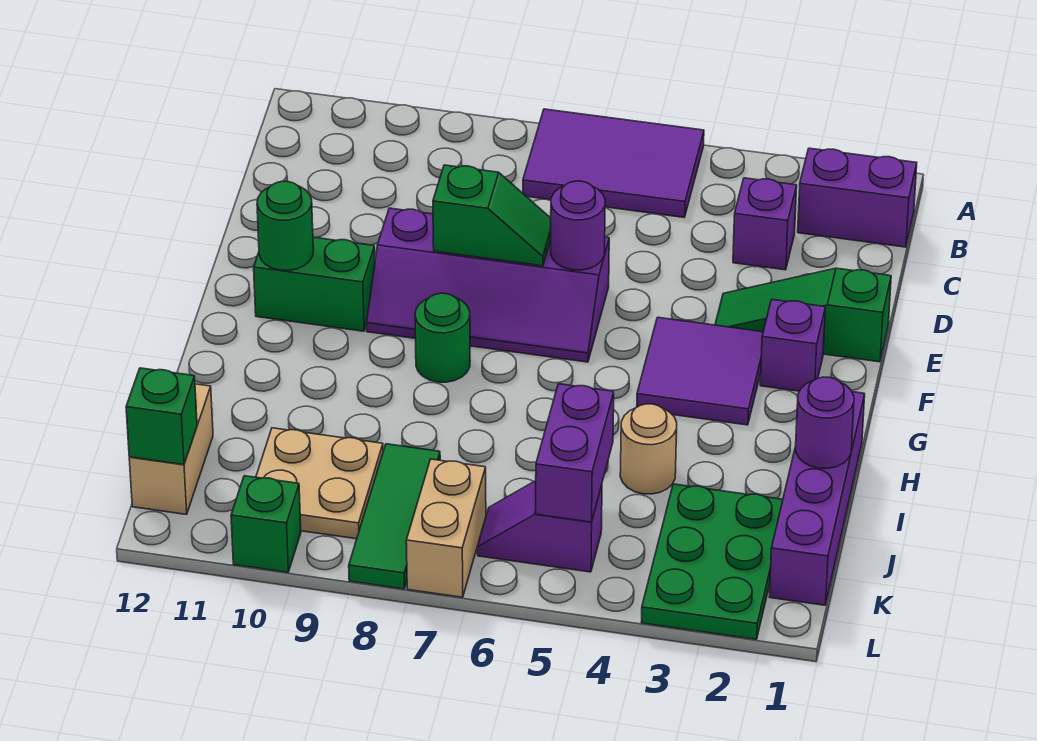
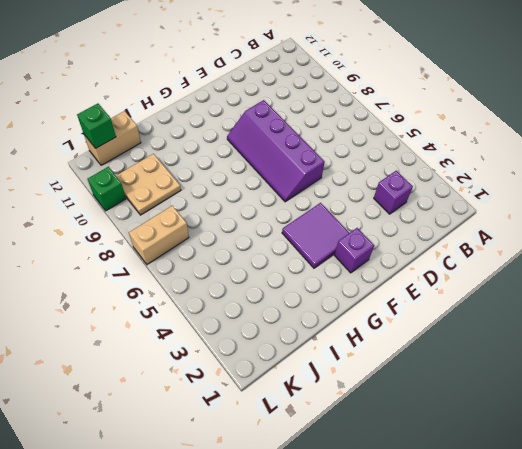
none -> purple 2x3 tile [523,109,704,217]
none -> purple 1x2 brick [798,148,917,247]
none -> green 1x3 slope [715,268,891,362]

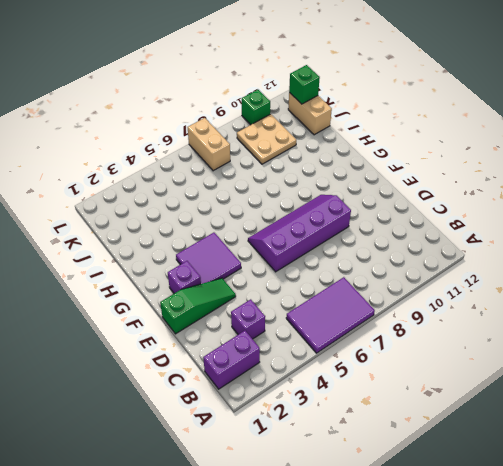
none -> green 1x2 brick [254,237,375,331]
none -> green 1x1 round brick [415,293,470,382]
none -> purple 1x4 brick [769,392,865,605]

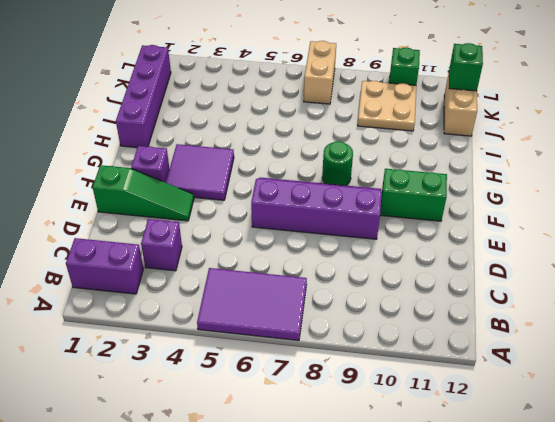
none -> tan 1x1 round brick [620,404,677,494]
none -> green 2x3 plate [641,484,783,639]
none -> green 1x3 tile [349,444,440,589]

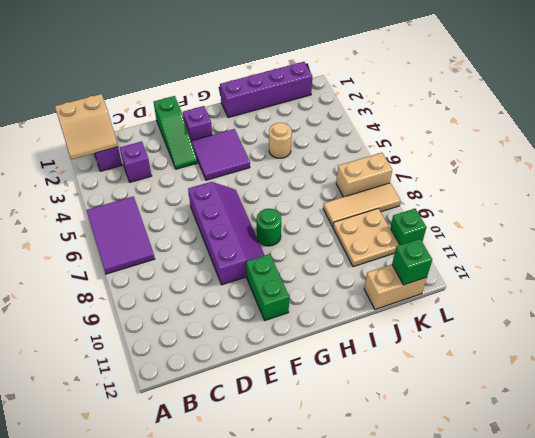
tan 2x2 slope [55,94,118,160] -> none
tan 1x3 tile [323,183,401,227] -> green 1x3 tile [349,444,440,589]
none -> green 2x3 plate [641,484,783,639]
none -> purple 1x2 slope [477,481,602,572]
none -> purple 1x1 round brick [551,181,605,270]

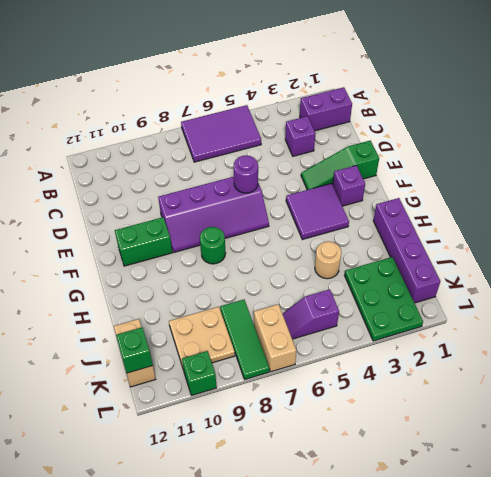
none -> green 1x2 slope [433,165,551,266]
none -> green 1x1 round brick [257,181,313,271]
none -> purple 1x1 round brick [796,377,854,468]

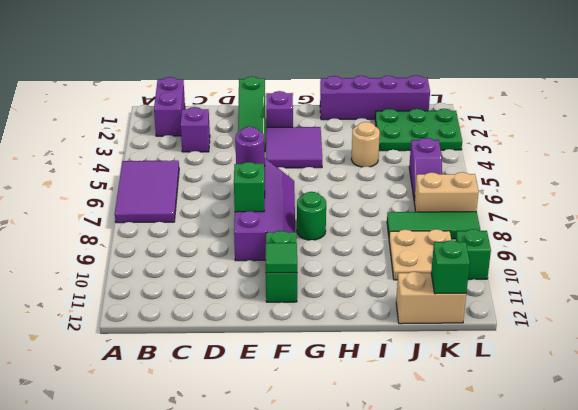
green 1x1 tile [266,243,297,273] -> green 1x1 round brick [257,181,313,271]
none -> purple 1x1 round brick [796,377,854,468]
none -> purple 1x2 brick [536,384,614,522]

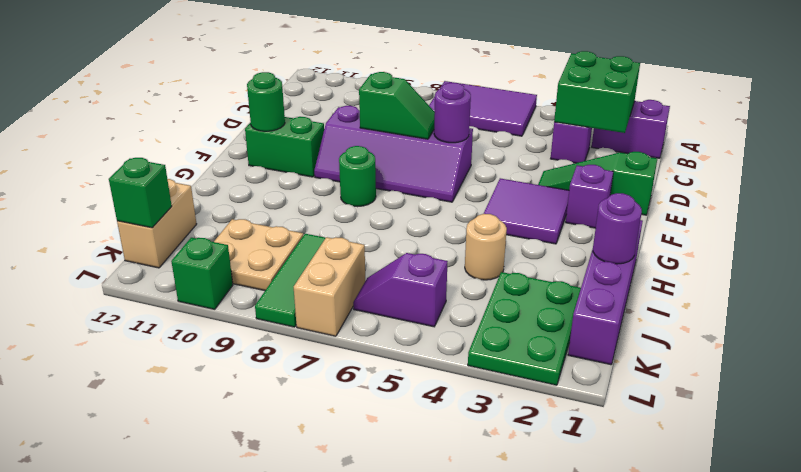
green 2x2 brick [554,51,640,133] -> none
none -> purple 1x2 brick [536,384,614,522]

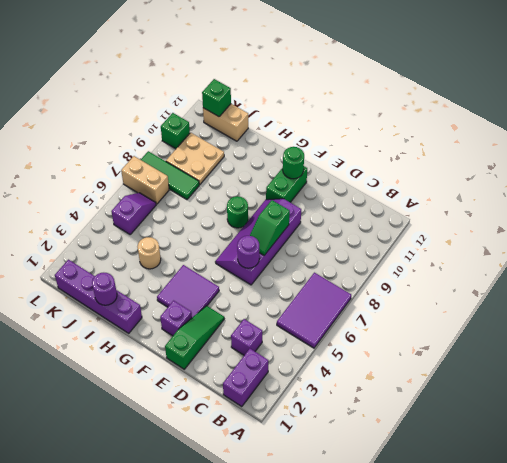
none -> green 2x3 plate [641,484,783,639]
none -> purple 1x2 brick [536,384,614,522]

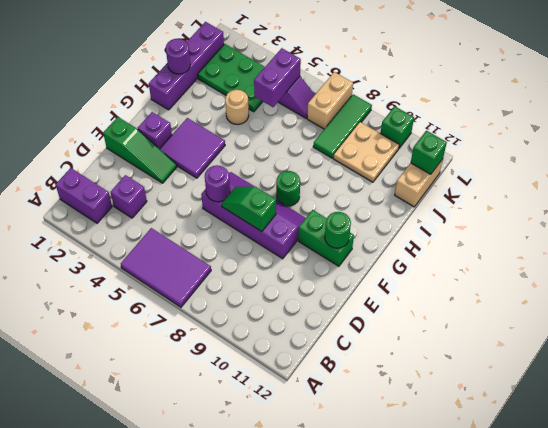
green 2x3 plate [198,44,265,112] -> green 2x3 plate turned to [641,484,783,639]

